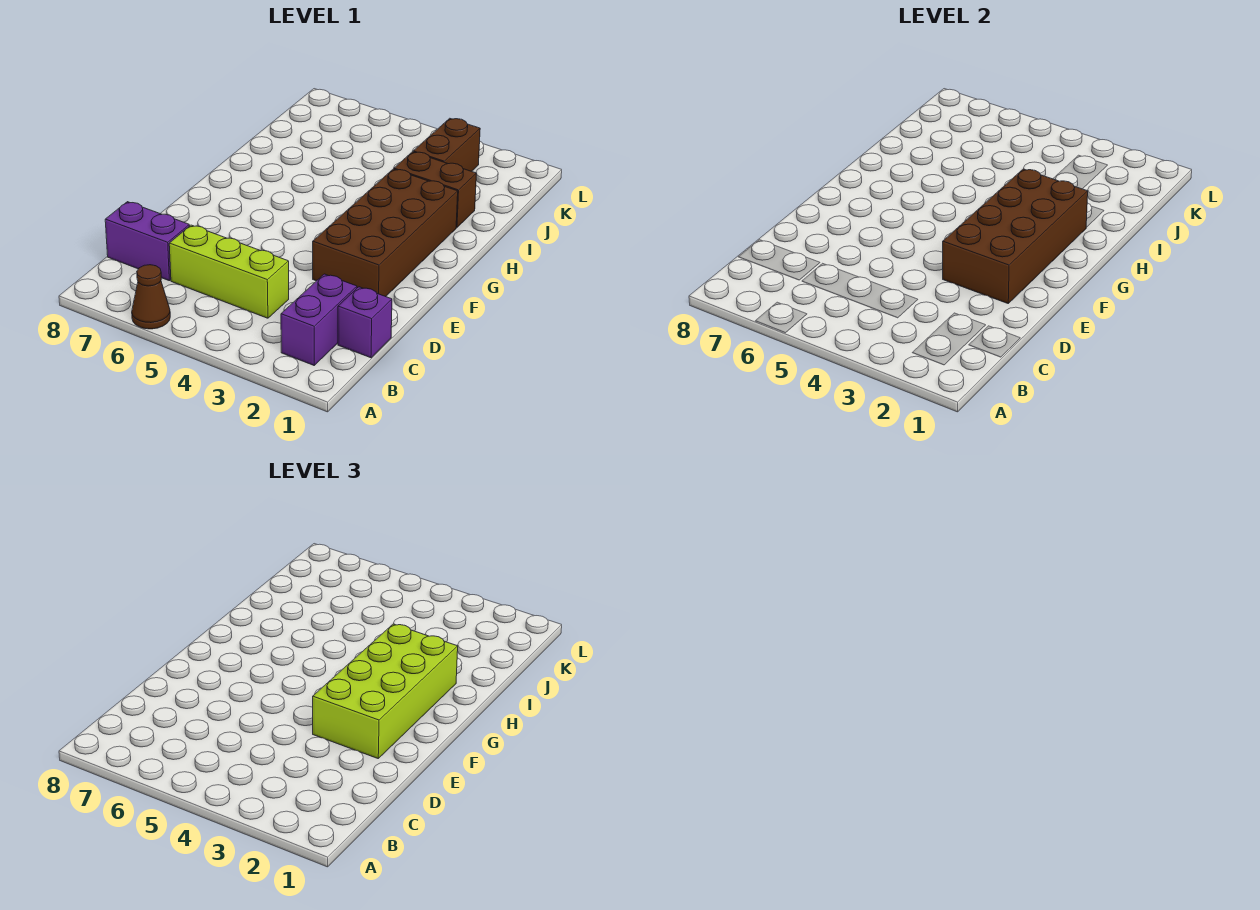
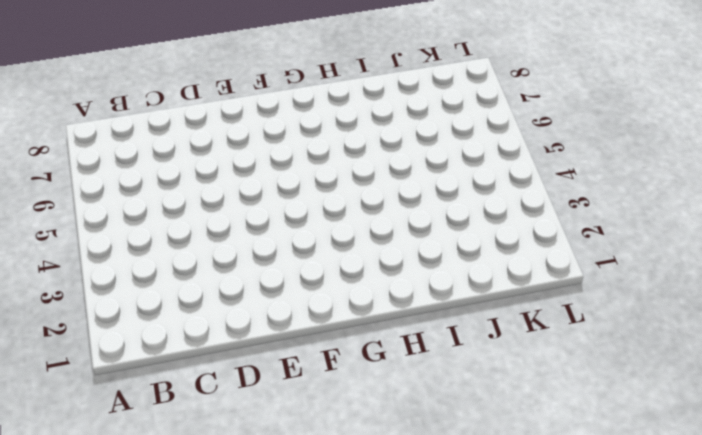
none -> brown 1x1 cone [132,265,170,329]
none -> purple 1x2 brick [281,274,357,365]

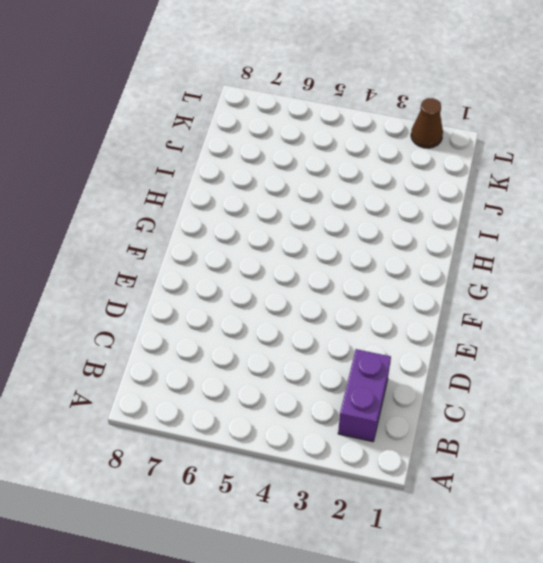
brown 1x1 cone [411,98,443,148] -> brown 1x1 cone moved to [132,265,170,329]
none -> purple 1x1 brick [338,287,392,358]
none -> lime 1x3 brick [169,225,289,318]

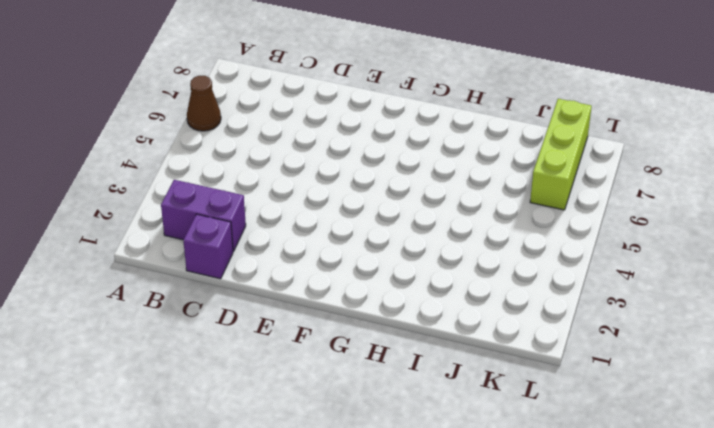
lime 1x3 brick [530,99,592,210] -> lime 1x3 brick moved to [169,225,289,318]
none -> purple 1x2 brick [105,202,190,281]
none -> brown 2x4 brick [313,169,458,297]

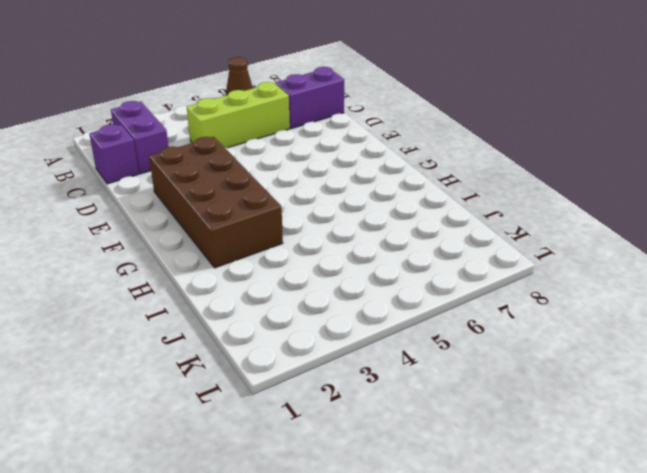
none -> brown 1x2 brick [394,152,476,228]
none -> brown 1x2 brick [413,118,480,171]

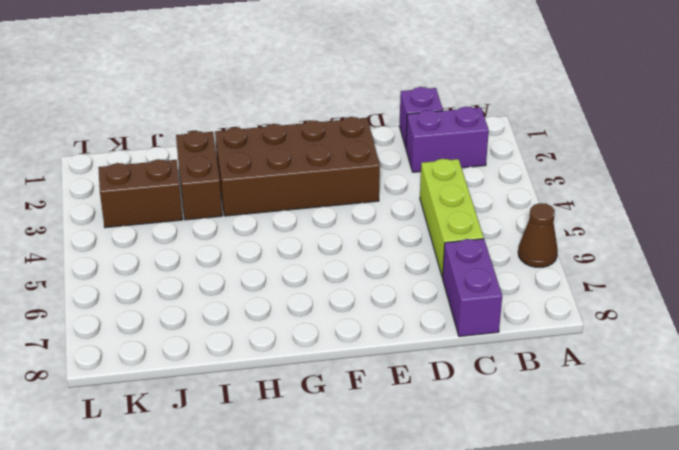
none -> brown 2x4 brick [943,169,1088,303]
none -> lime 2x4 brick [313,624,458,758]

